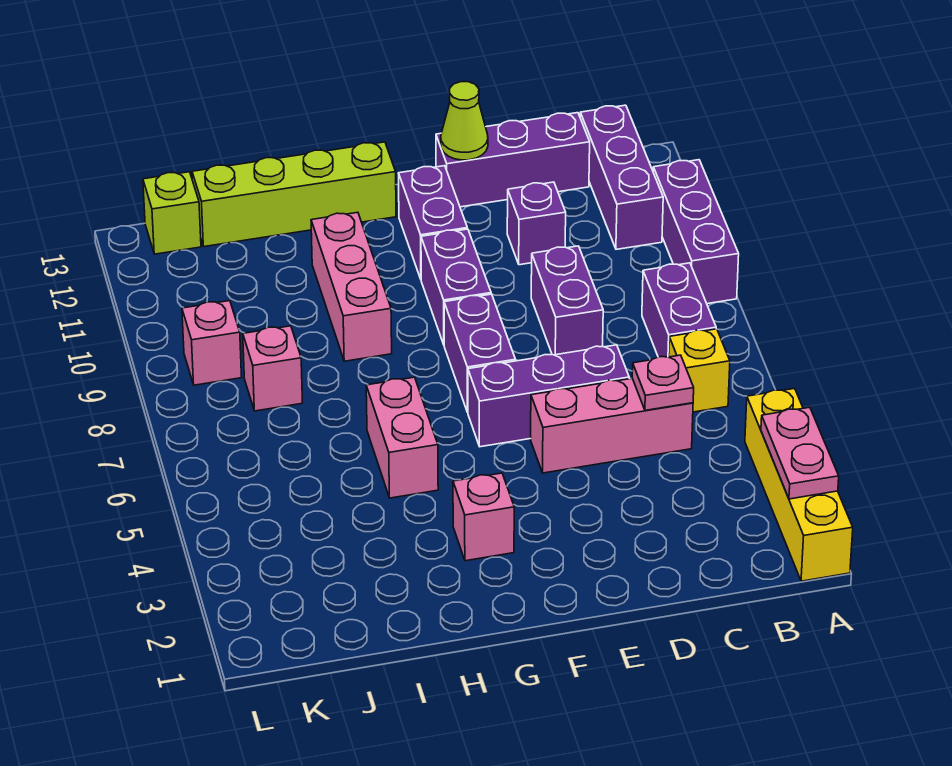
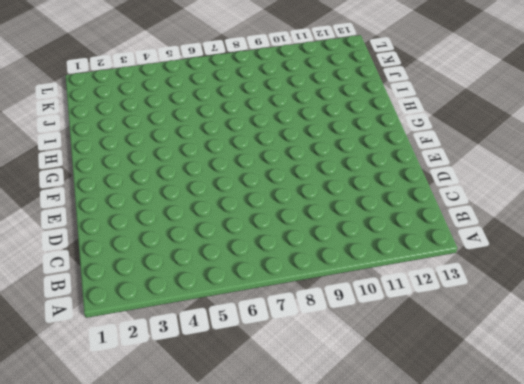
none -> yellow 1x4 brick [745,388,853,581]
none -> purple 1x3 brick [653,160,739,304]
none -> yellow 1x1 brick [669,329,730,412]

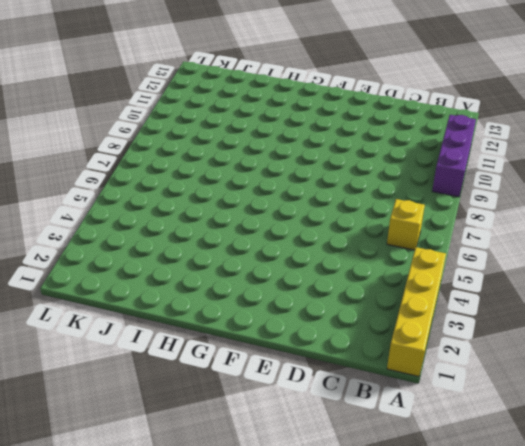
none -> purple 1x2 brick [642,263,716,357]
none -> purple 1x3 brick [580,105,663,249]
none -> pink 1x3 brick [531,378,693,473]

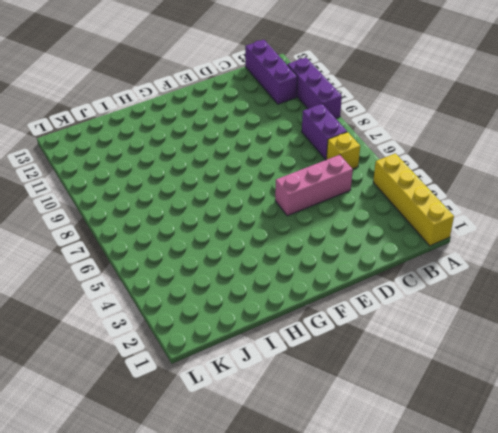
none -> purple 1x3 brick [436,113,590,207]
none -> purple 1x3 brick [468,345,629,447]
none -> purple 1x2 brick [531,246,603,355]

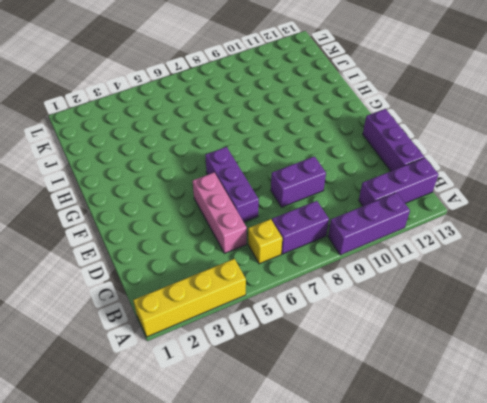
none -> purple 1x1 brick [507,182,566,265]
none -> purple 1x2 brick [444,294,516,412]
none -> purple 1x2 brick [421,229,491,345]

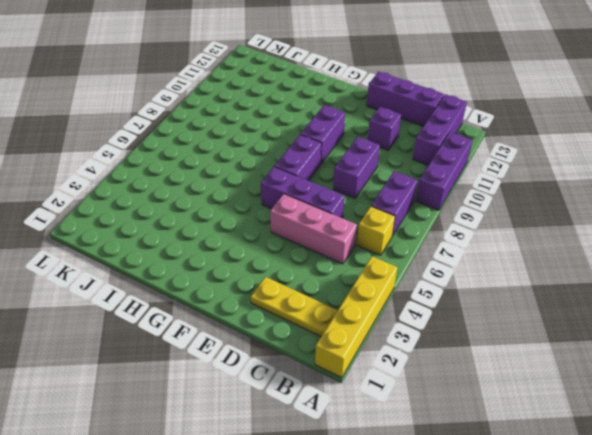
yellow 1x3 plate [251,277,338,336] -> none
none -> purple 1x2 brick [398,166,467,279]
none -> pink 1x1 brick [453,473,514,561]
none -> lime 1x4 brick [192,142,396,247]

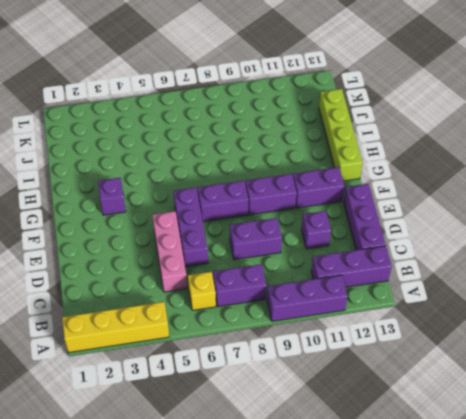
purple 1x1 brick [98,178,126,215] -> pink 1x1 brick [453,473,514,561]
none -> pink 1x2 brick [366,377,438,498]
none -> pink 1x3 brick [311,212,392,361]
none -> pink 1x1 brick [243,326,303,411]

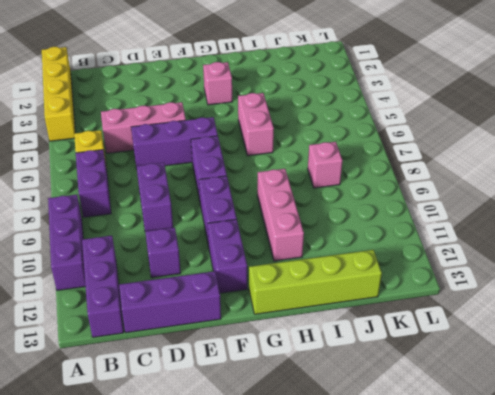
none -> pink 1x1 brick [182,301,242,385]
none -> lime 1x1 brick [143,172,201,254]
none -> pink 1x2 plate [761,407,839,499]

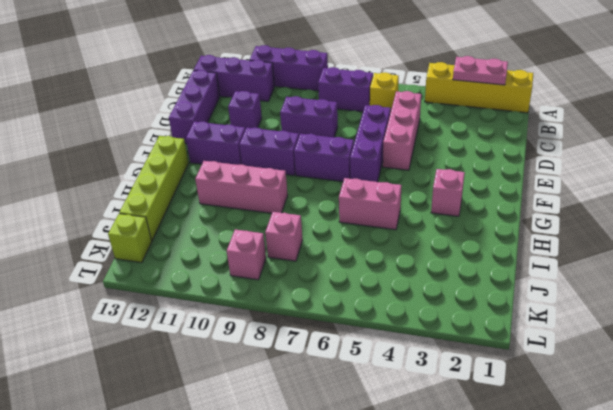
none -> pink 1x1 plate [632,355,694,410]
none -> lime 1x1 cone [441,82,488,160]

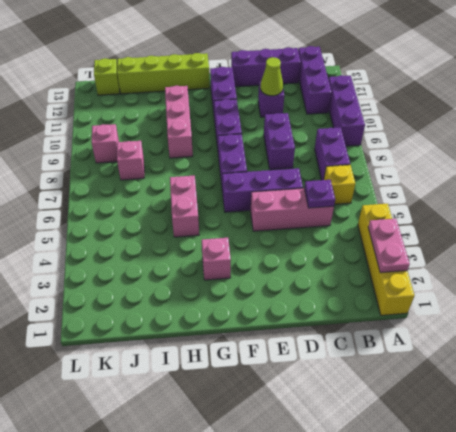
purple 1x1 plate [304,180,335,208] -> pink 1x1 plate [632,355,694,410]
lime 1x1 cone [260,57,283,96] -> lime 1x1 cone moved to [441,82,488,160]

